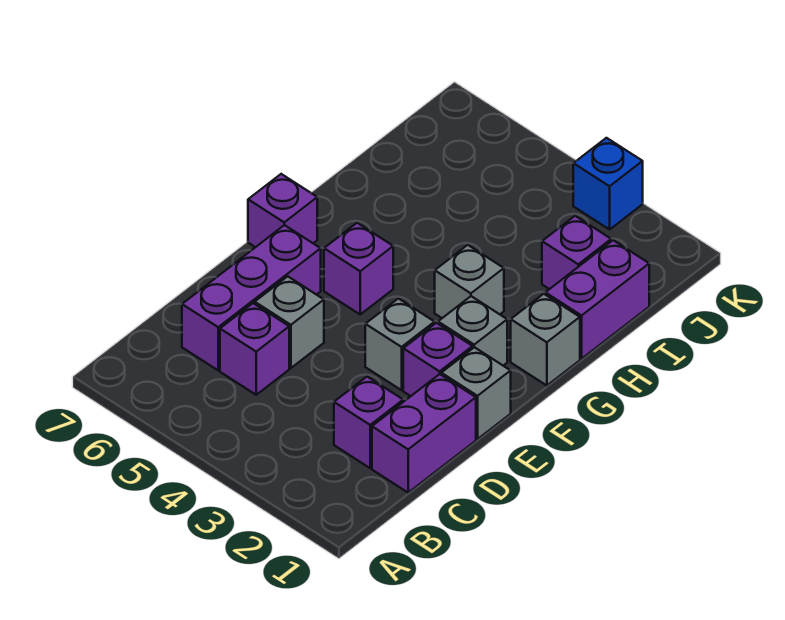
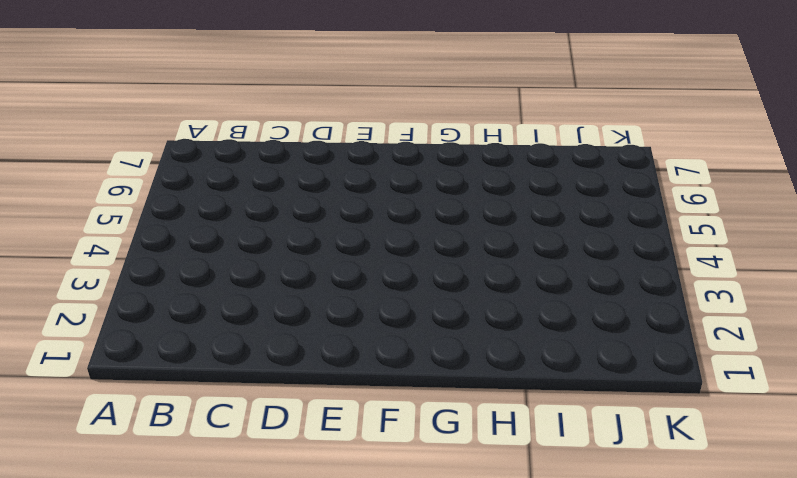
none -> purple 1x2 brick [372,374,476,493]
none -> purple 1x1 brick [334,377,403,468]
none -> purple 1x1 brick [220,303,289,395]

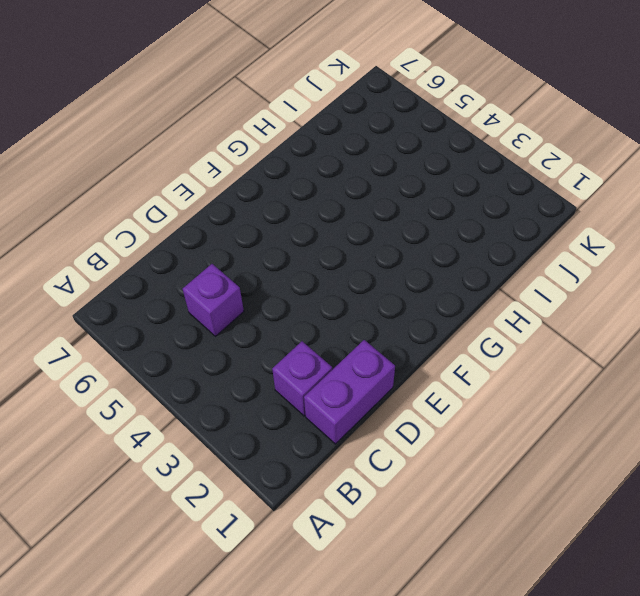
none -> purple 1x3 brick [182,225,321,370]
none -> grey 1x1 brick [255,276,324,368]
none -> grey 1x1 brick [441,347,511,439]

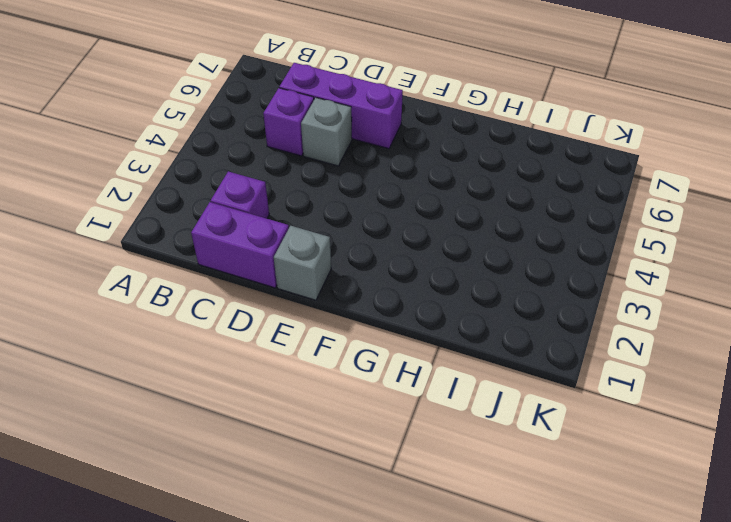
none -> purple 1x1 brick [403,323,473,396]
none -> grey 1x1 brick [365,299,435,390]
none -> grey 1x1 brick [438,296,507,365]

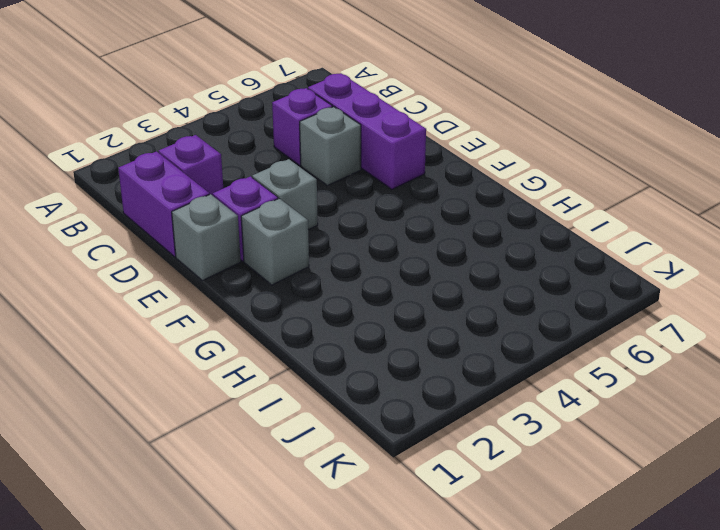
none -> purple 1x1 brick [324,223,393,314]
none -> purple 1x1 brick [248,174,317,247]
none -> grey 1x1 brick [511,294,580,386]

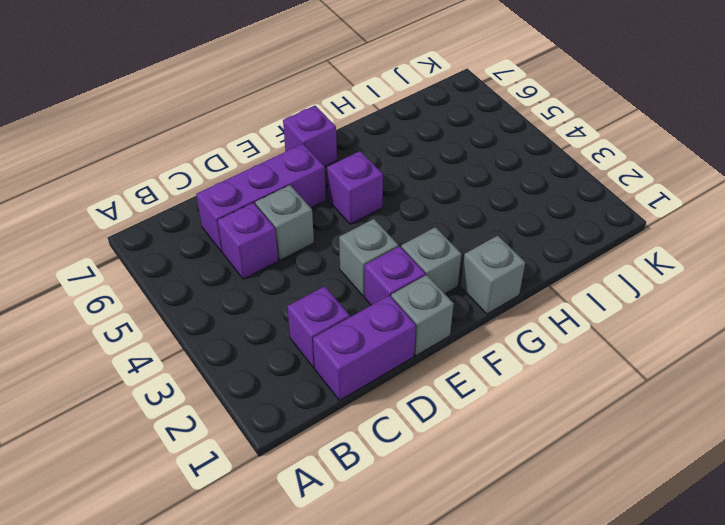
none -> grey 1x1 brick [435,245,504,318]
none -> purple 1x2 brick [545,240,649,359]
none -> purple 1x1 brick [542,216,611,289]

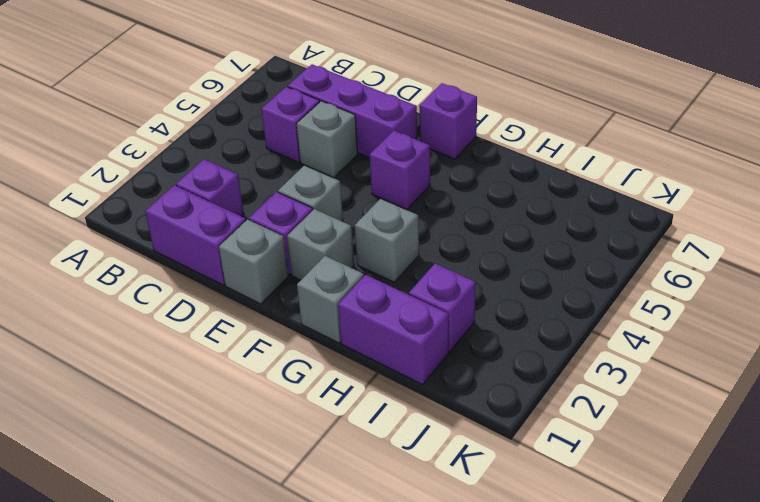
none -> blue 1x1 brick [573,138,643,229]

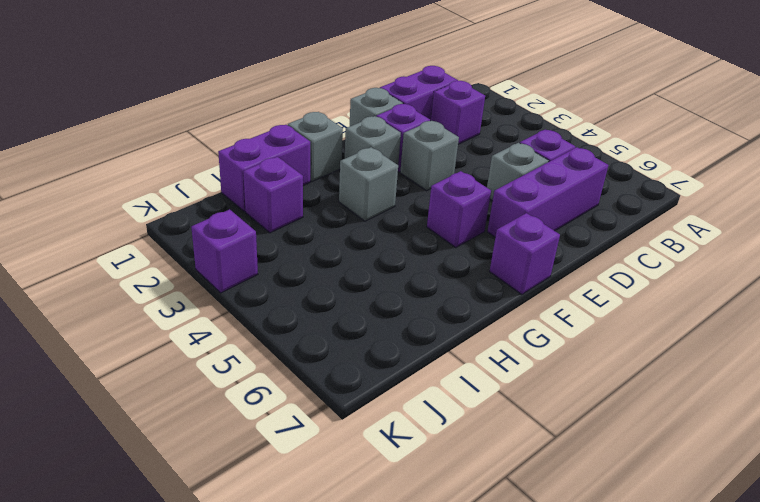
purple 1x1 brick [191,209,258,293] -> blue 1x1 brick [573,138,643,229]

